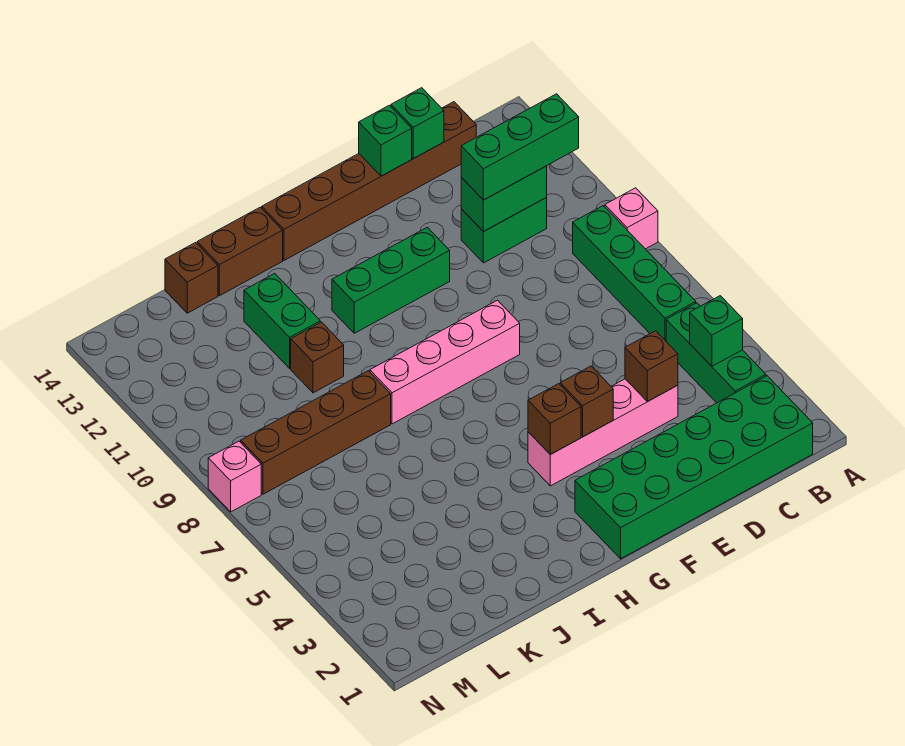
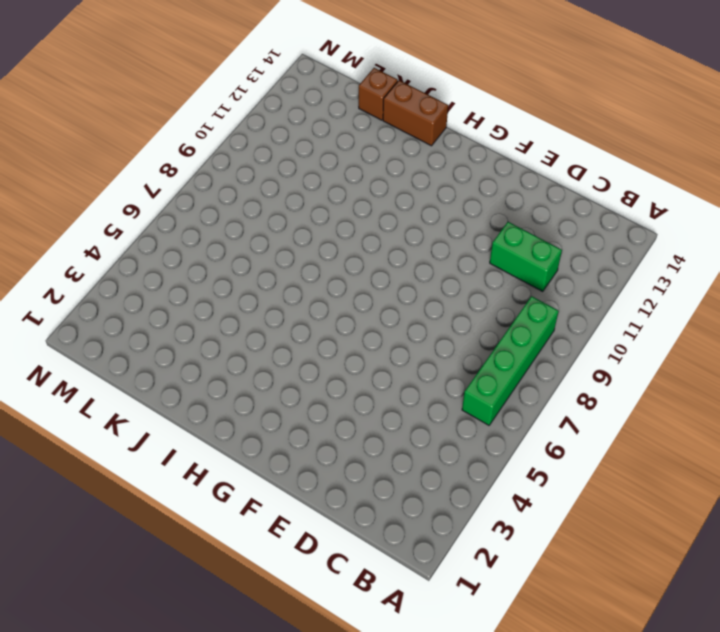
none -> pink 1x1 brick [605,188,658,249]
none -> green 2x6 brick [575,376,813,559]
none -> green 1x3 brick [666,303,766,403]

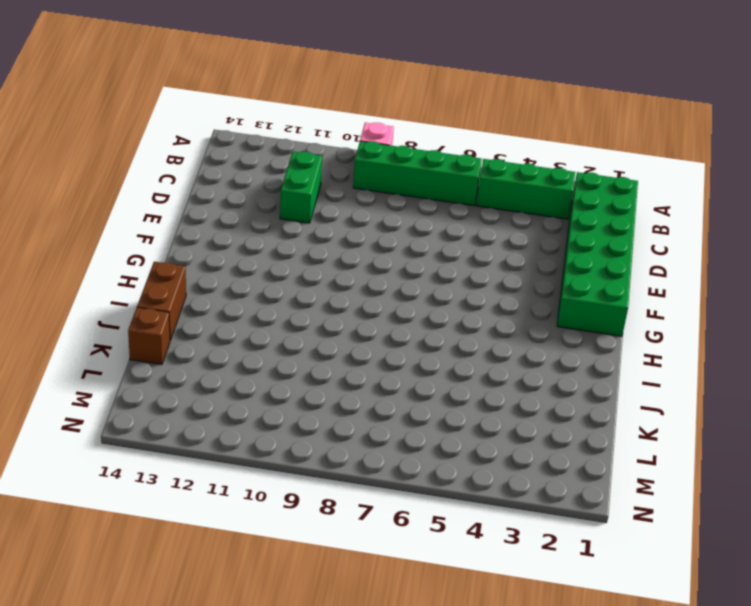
none -> brown 1x6 brick [262,102,476,260]
none -> pink 1x4 brick [528,379,678,486]
none -> pink 1x4 brick [370,300,520,424]

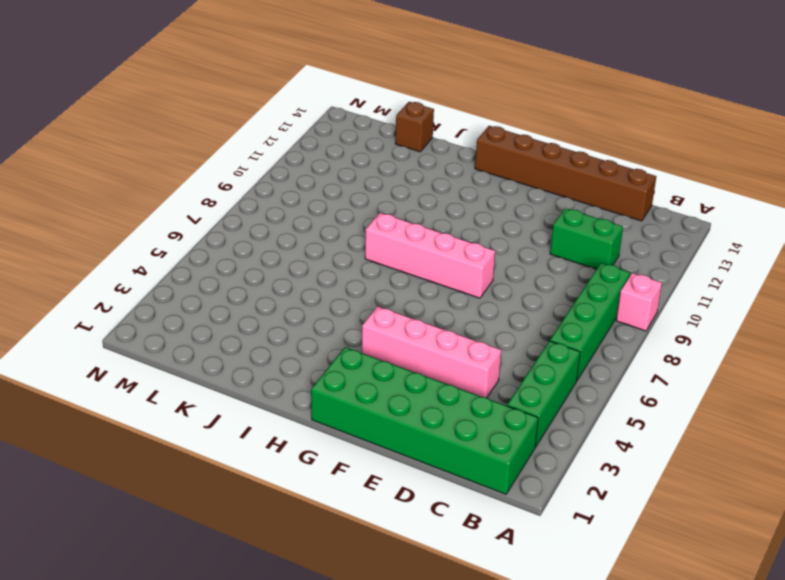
none -> green 1x3 brick [332,227,450,333]
none -> brown 1x2 brick [197,207,283,296]
none -> brown 1x4 brick [241,371,391,494]

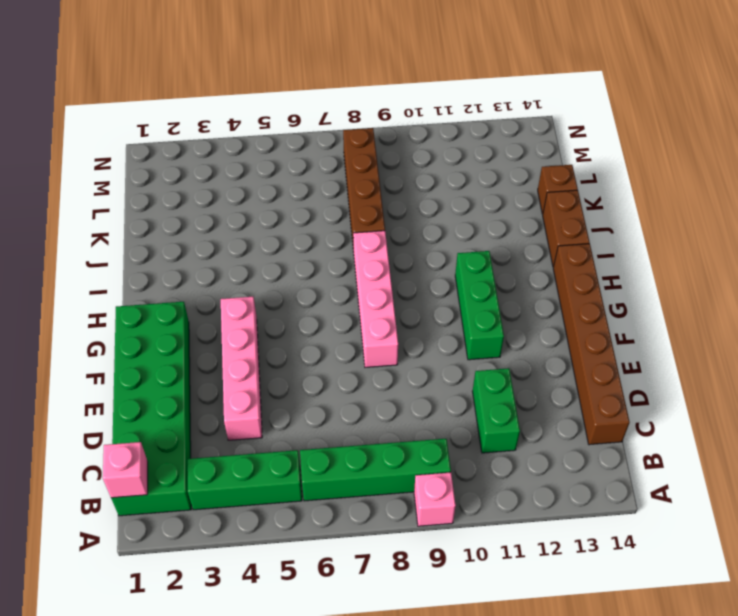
pink 1x1 brick [103,442,148,498] -> pink 1x1 brick moved to [208,441,261,512]
none -> brown 1x1 brick [291,322,344,393]
none -> green 1x2 brick [244,273,320,368]
none -> green 1x1 brick [690,296,743,366]

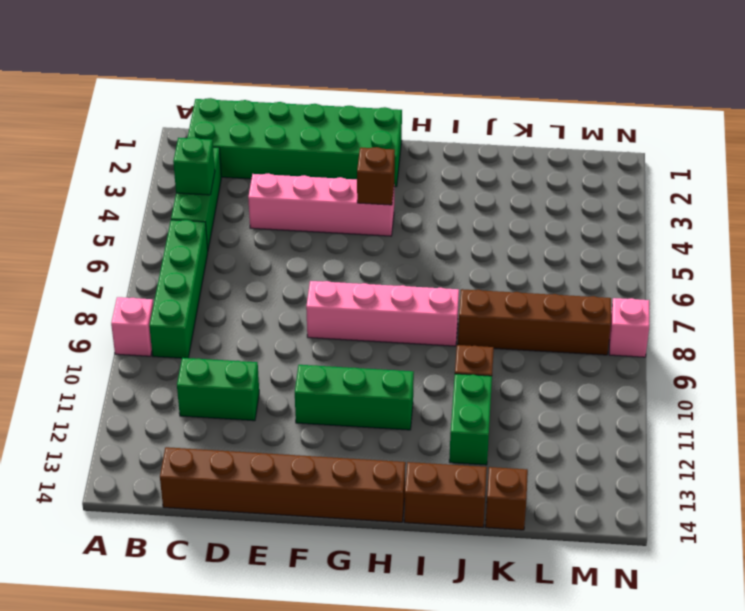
none -> green 1x2 brick [461,166,547,232]
none -> brown 1x1 brick [625,331,678,402]
none -> green 1x1 brick [391,88,444,159]

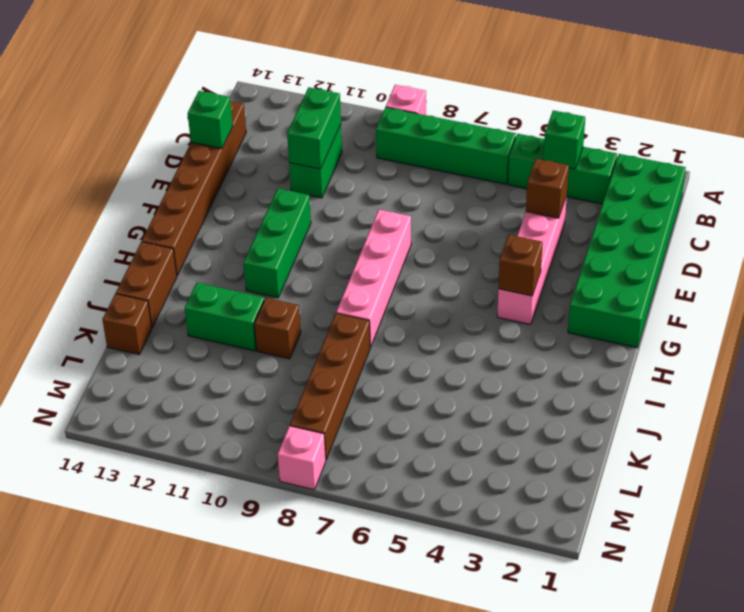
none -> green 1x1 brick [359,105,412,176]
none -> brown 1x1 brick [560,366,613,437]
none -> green 1x3 brick [461,94,579,200]

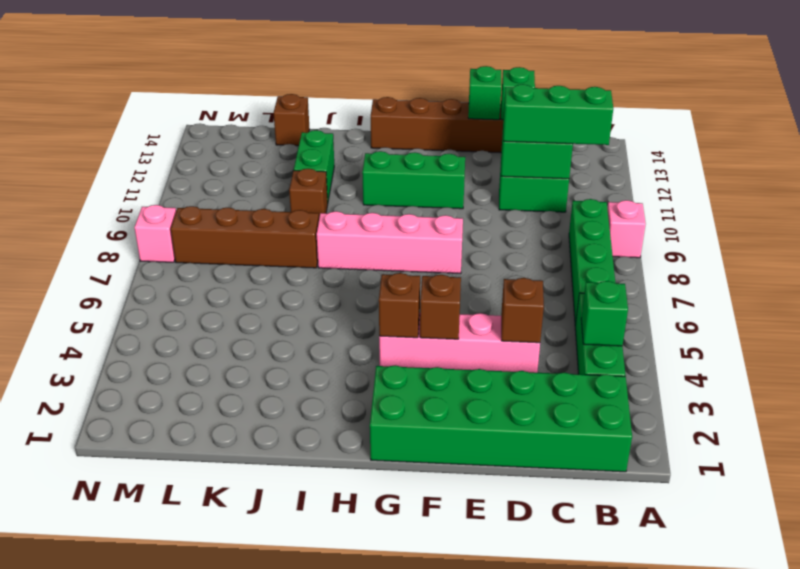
none -> brown 1x2 brick [197,207,283,296]

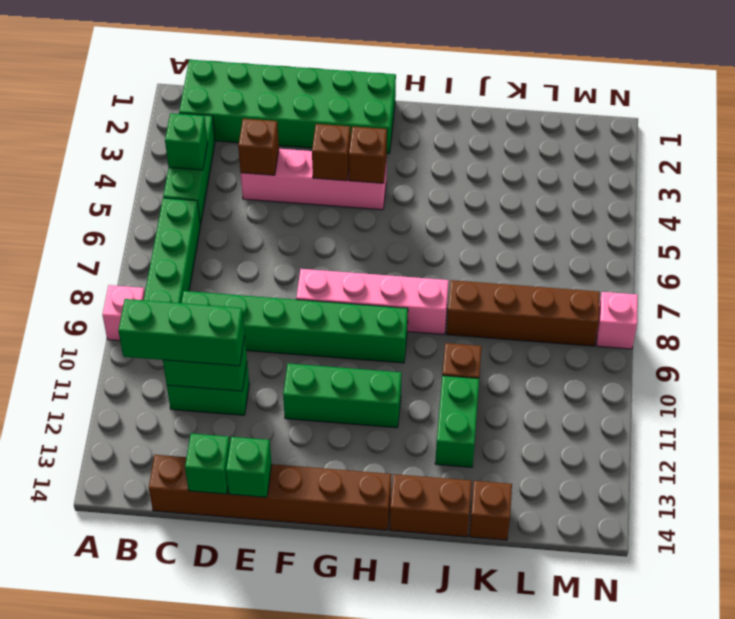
green 1x6 brick [181,291,408,363] -> none

